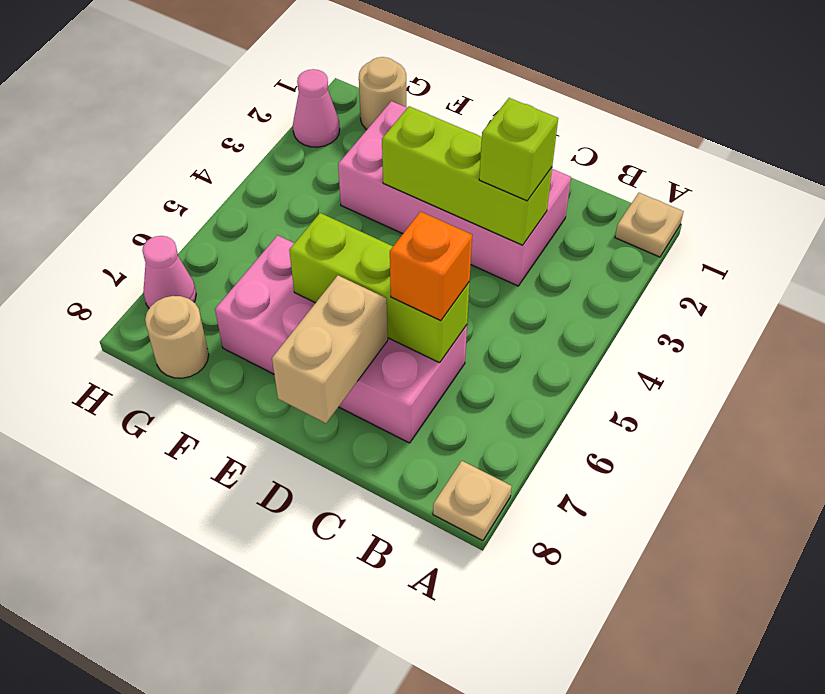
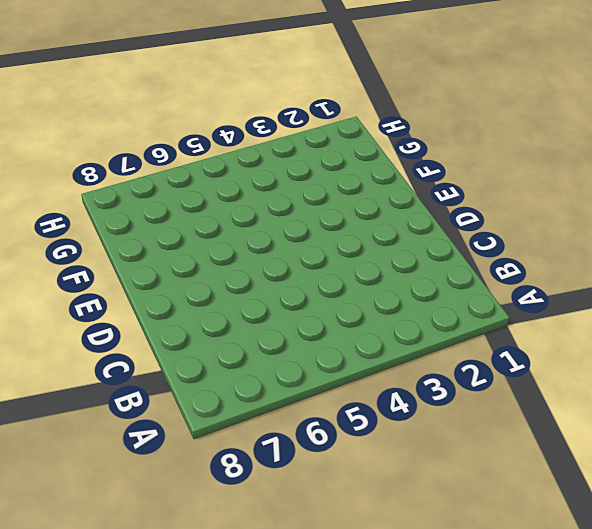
none -> tan 1x1 plate [615,193,684,257]
none -> tan 1x1 plate [433,461,512,541]
none -> pink 2x4 brick [338,101,571,286]

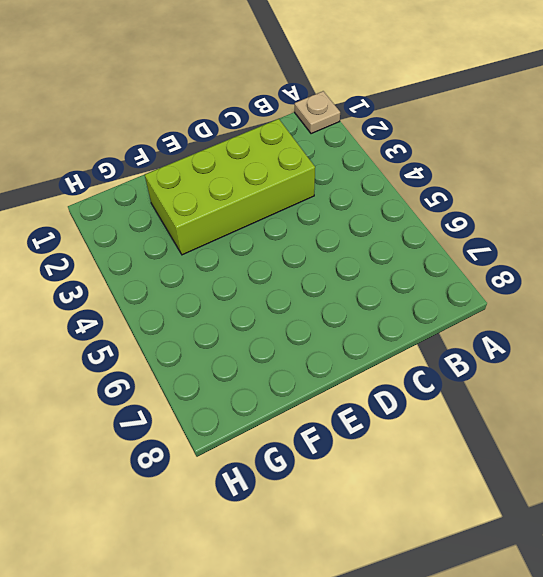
lime 2x4 brick [145,119,315,255] -> pink 2x4 brick [338,101,571,286]
none -> tan 1x1 plate [433,461,512,541]
none -> pink 2x4 brick [215,235,467,443]
none -> tan 1x1 round brick [359,57,406,129]

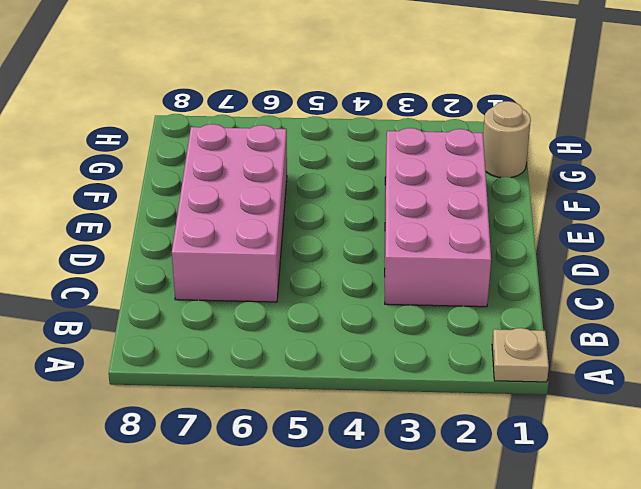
none -> tan 1x1 plate [433,461,512,541]
none -> tan 1x1 round brick [145,296,209,378]
none -> pink 1x1 cone [293,69,340,147]

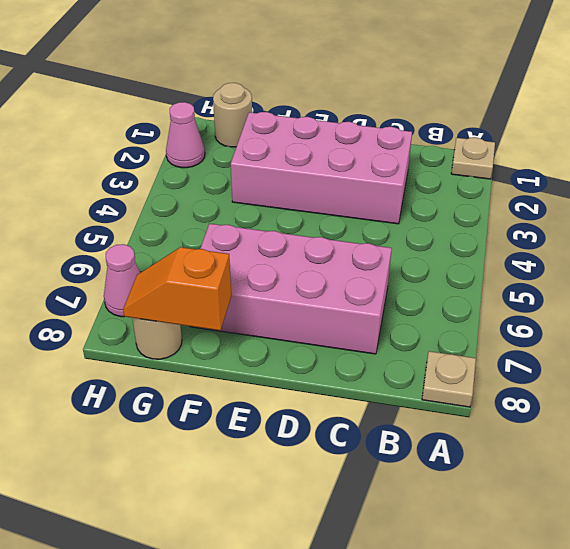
orange 1x2 slope [123,247,231,331] -> none
none -> lime 1x3 brick [382,106,552,245]
none -> lime 1x3 brick [289,213,470,363]
none -> tan 1x2 brick [272,275,388,423]

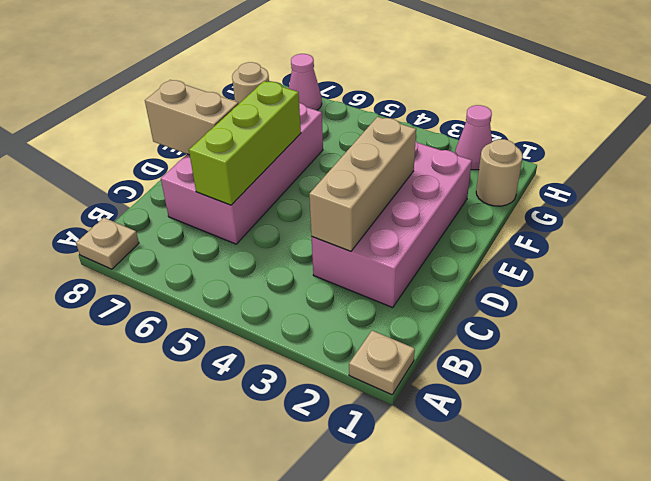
tan 1x3 brick [309,117,416,251] -> lime 1x3 brick [382,106,552,245]
none -> lime 1x1 brick [479,98,558,201]
none -> orange 1x1 brick [390,212,472,321]

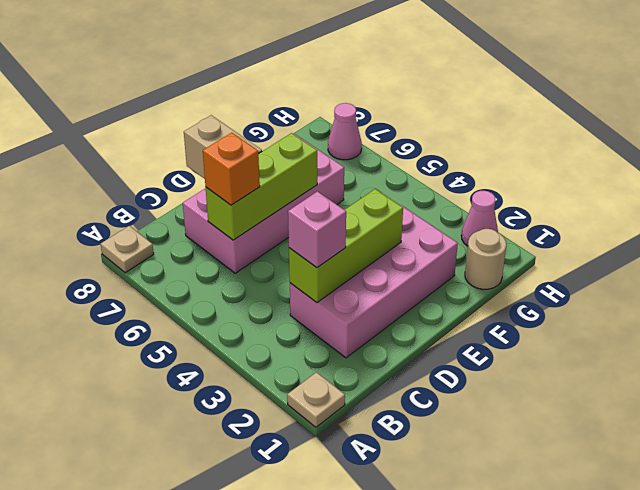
pink 1x1 brick [288,192,346,268] -> lime 1x1 brick [479,98,558,201]
none -> tan 1x1 round brick [145,296,209,378]

